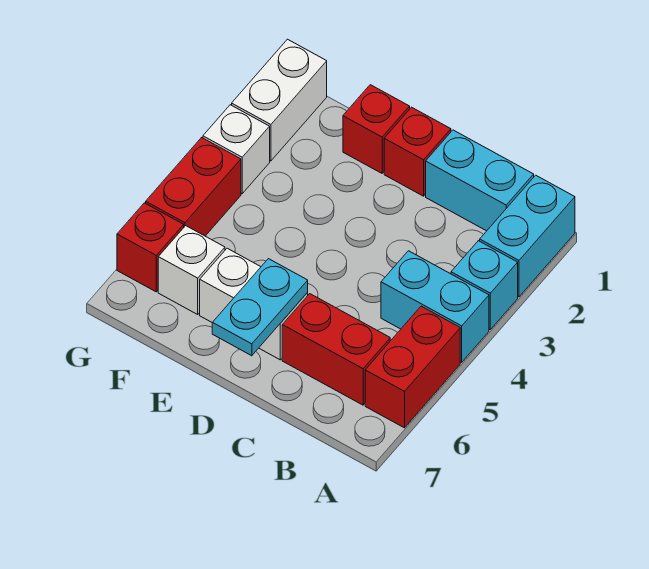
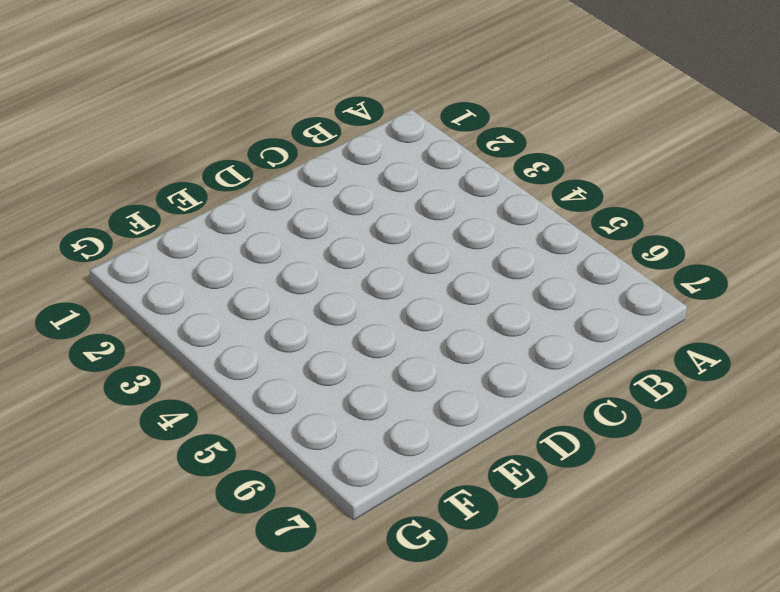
none -> cyan 1x2 brick [480,175,575,297]
none -> cyan 1x1 brick [451,241,518,329]
none -> cyan 1x2 brick [381,251,489,362]

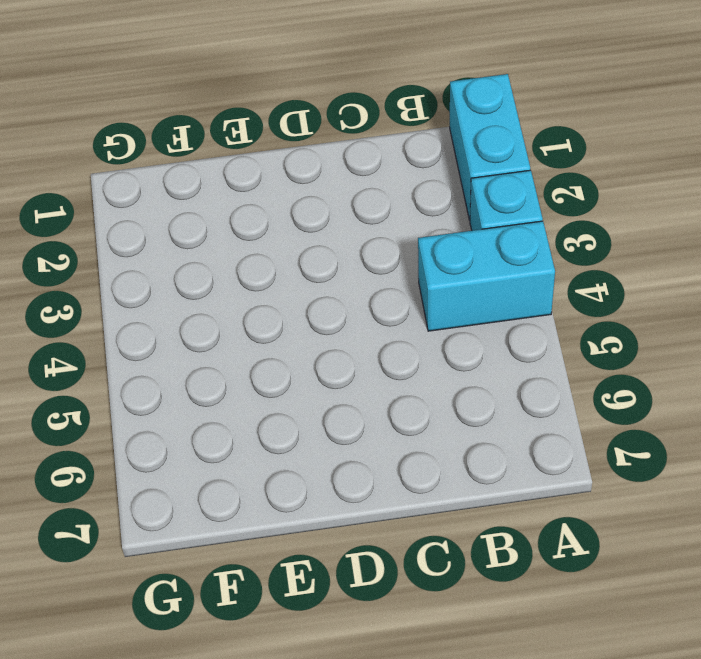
none -> red 1x2 brick [365,306,460,428]
none -> cyan 1x2 brick [426,130,534,231]
none -> red 1x2 brick [282,294,390,405]

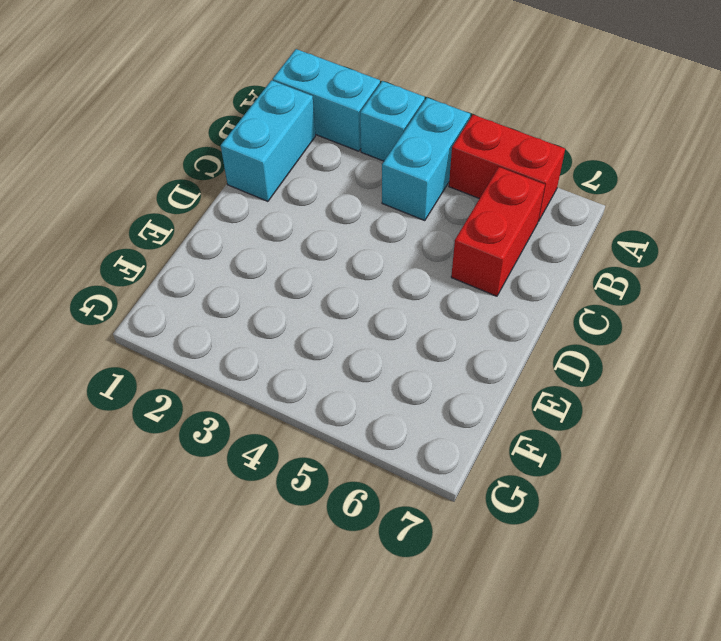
none -> red 1x1 brick [384,107,451,196]
none -> white 1x2 brick [200,248,308,360]
none -> red 1x1 brick [343,85,410,173]

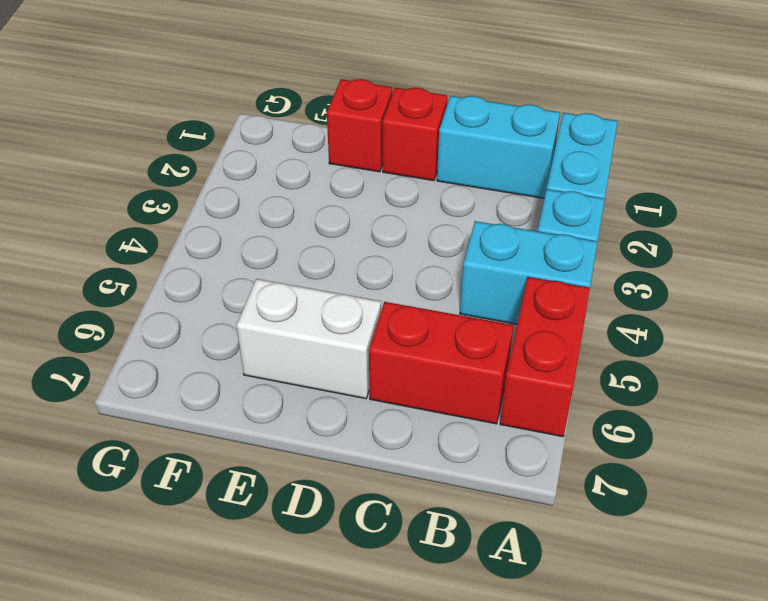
none -> white 1x1 brick [158,226,225,314]
none -> white 1x2 brick [232,39,327,161]
none -> white 1x1 brick [203,105,270,194]

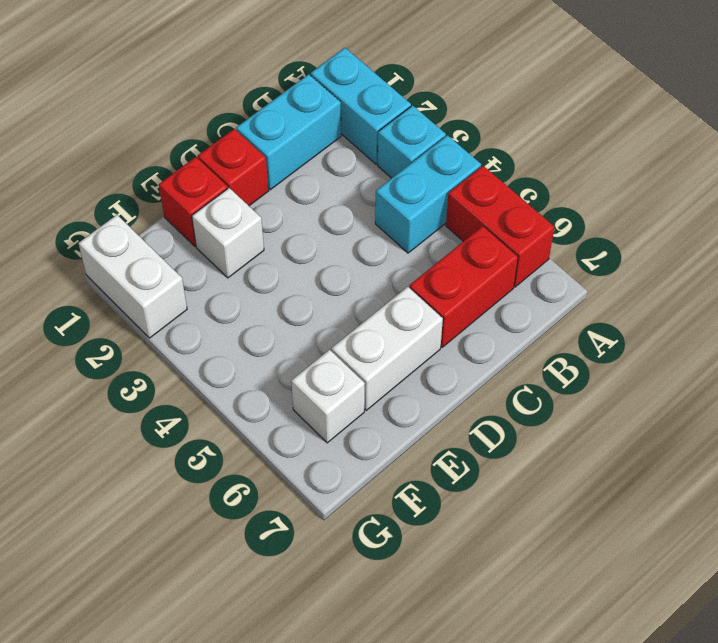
white 1x1 brick [192,188,264,278] -> white 1x1 brick moved to [203,105,270,194]
none -> red 1x2 brick [146,138,241,236]
none -> red 1x1 brick [117,203,184,292]
none -> cyan 1x2 plate [212,259,308,356]

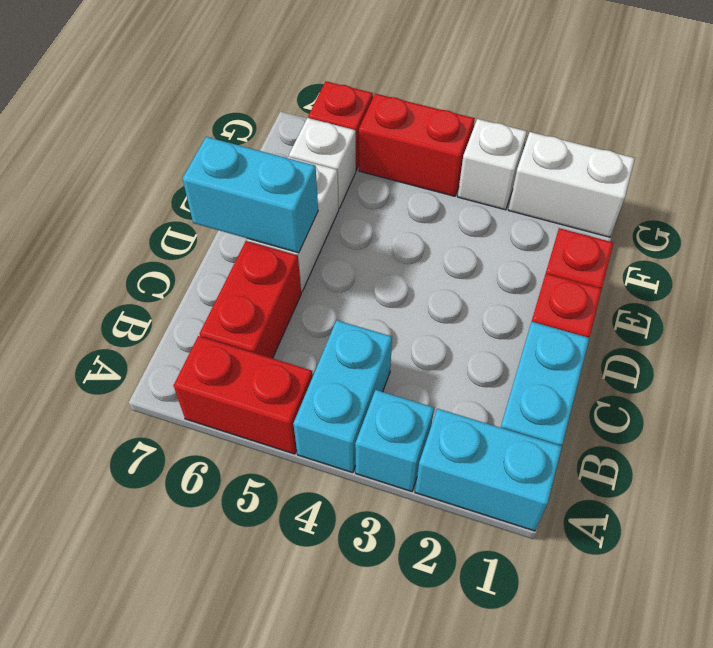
cyan 1x2 brick [183,137,318,253] -> cyan 1x2 plate [212,259,308,356]

